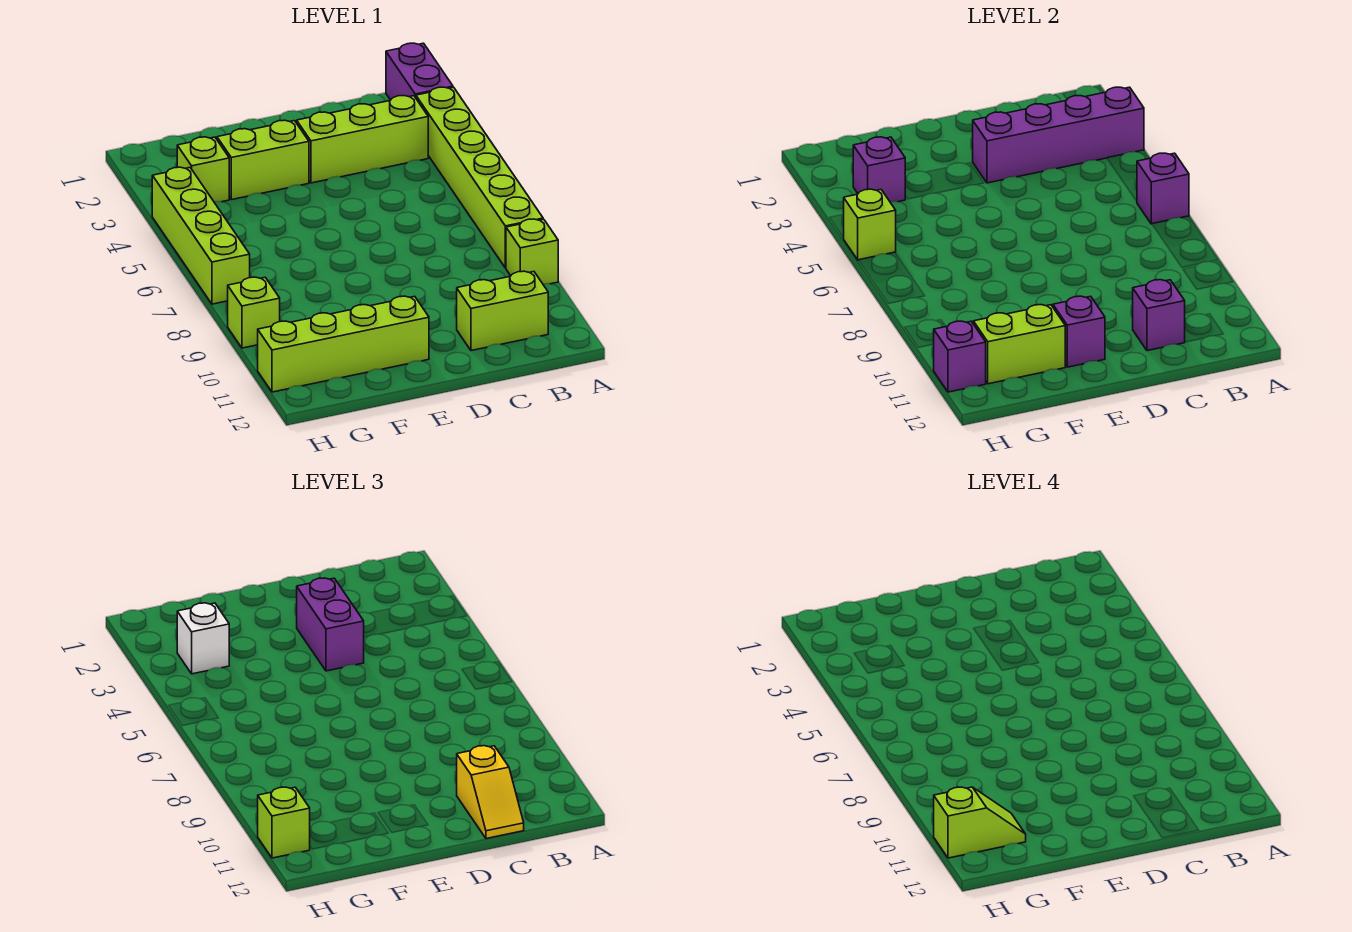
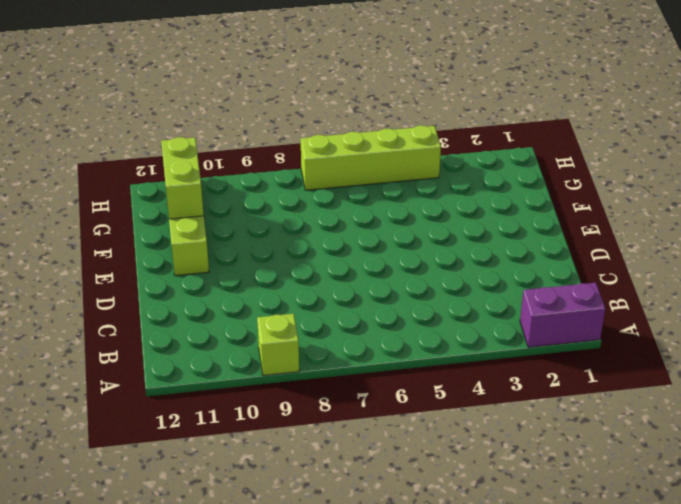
none -> lime 1x6 brick [416,87,543,268]
none -> lime 1x3 brick [297,96,428,183]
none -> lime 1x2 brick [457,271,548,351]

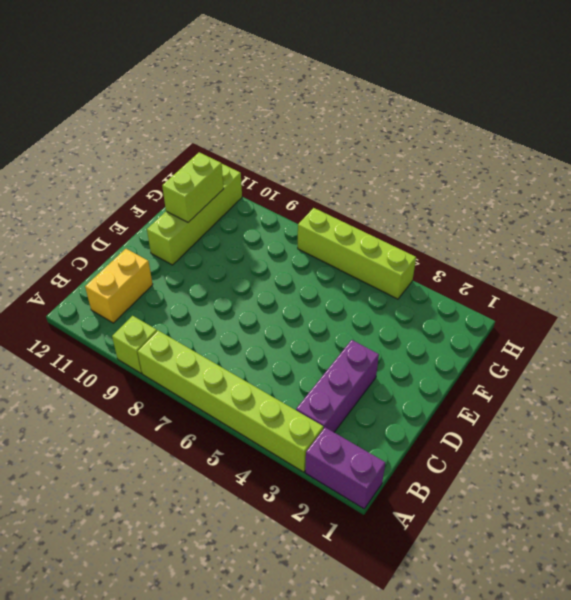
purple 1x3 brick [296,340,379,432] -> lime 1x3 brick [297,96,428,183]
yellow 1x2 brick [85,249,153,323] -> lime 1x2 brick [457,271,548,351]
none -> lime 1x2 brick [217,120,309,200]
none -> lime 1x1 brick [177,137,229,202]
none -> lime 1x1 brick [228,277,280,348]

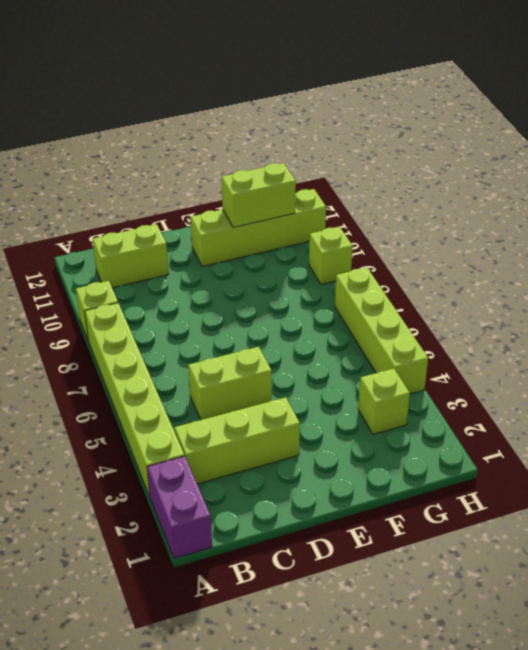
lime 1x2 brick [188,347,271,420] -> lime 1x2 brick moved to [217,120,309,200]
none -> purple 1x4 brick [973,87,1144,183]
none -> purple 1x1 brick [1137,153,1189,224]
none -> purple 1x1 brick [1133,280,1185,351]

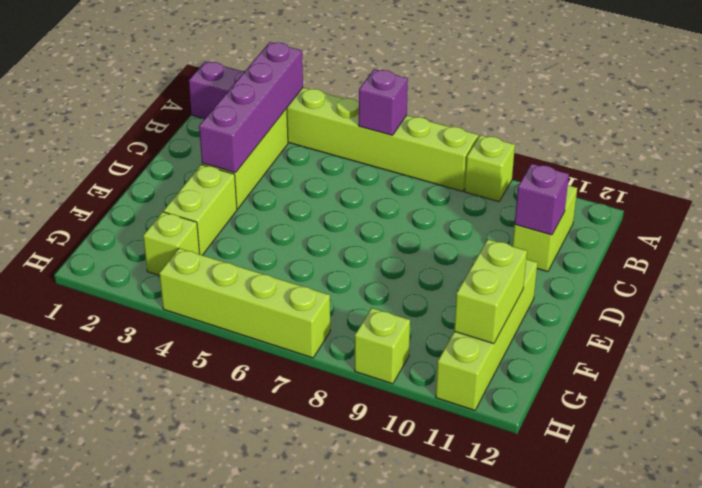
none -> purple 1x1 brick [1053,296,1105,367]
none -> purple 1x1 brick [853,137,905,202]
none -> lime 1x1 brick [844,189,896,260]

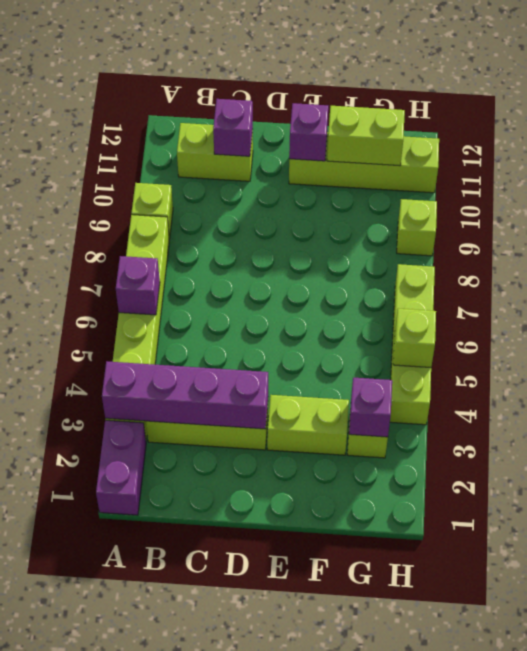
none -> purple 1x1 brick [933,321,986,392]
none -> yellow 1x2 slope [457,746,524,839]
none -> purple 1x2 brick [297,578,364,671]

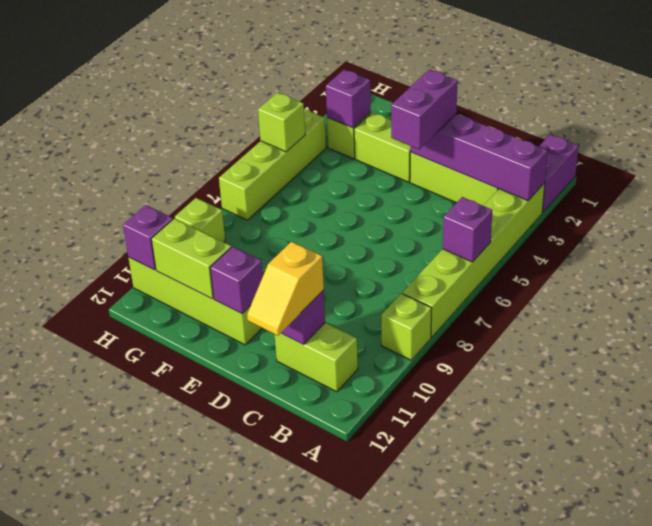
none -> white 1x1 brick [177,603,229,674]
none -> lime 1x1 brick [258,787,310,858]
none -> lime 1x2 slope [934,787,1026,858]

